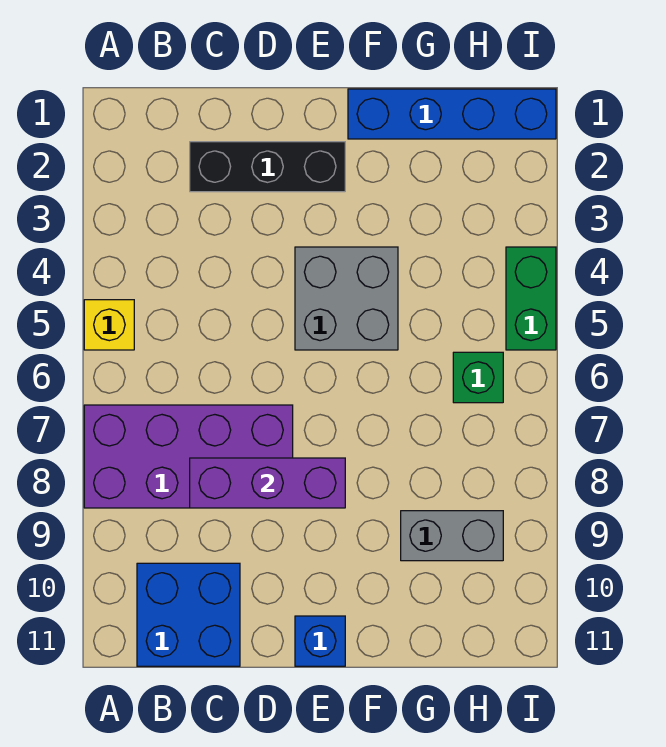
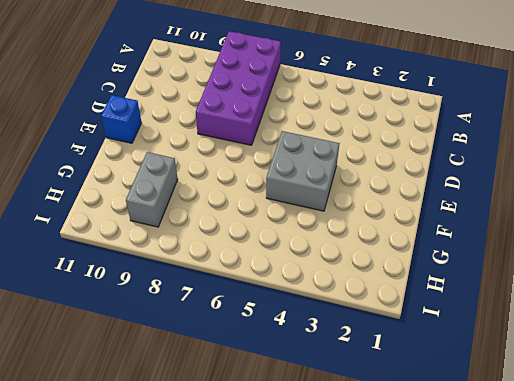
none -> yellow 1x1 brick [84,300,134,350]
none -> blue 2x2 brick [137,563,240,666]

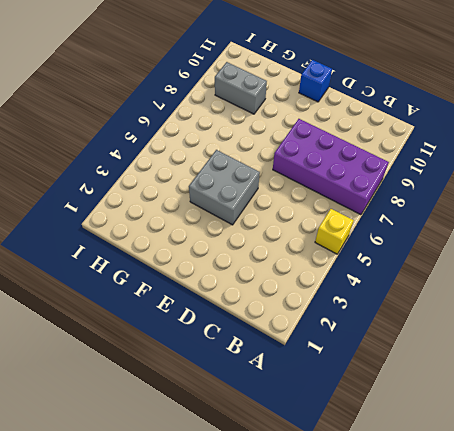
none -> blue 2x2 brick [137,563,240,666]
none -> black 1x3 brick [190,142,345,192]

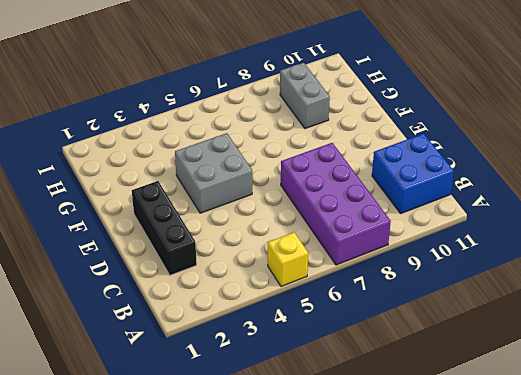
none -> blue 1x1 brick [295,616,345,666]
none -> blue 1x4 brick [348,89,556,139]

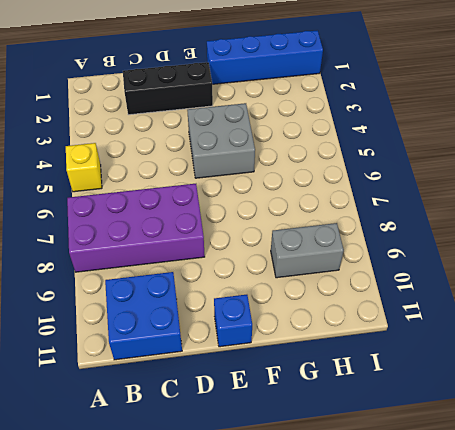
none -> green 1x1 brick [453,352,503,403]
none -> green 1x2 brick [506,247,556,350]

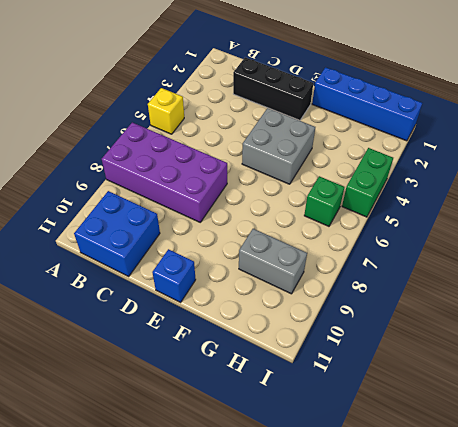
none -> purple 1x3 brick [190,458,345,508]

